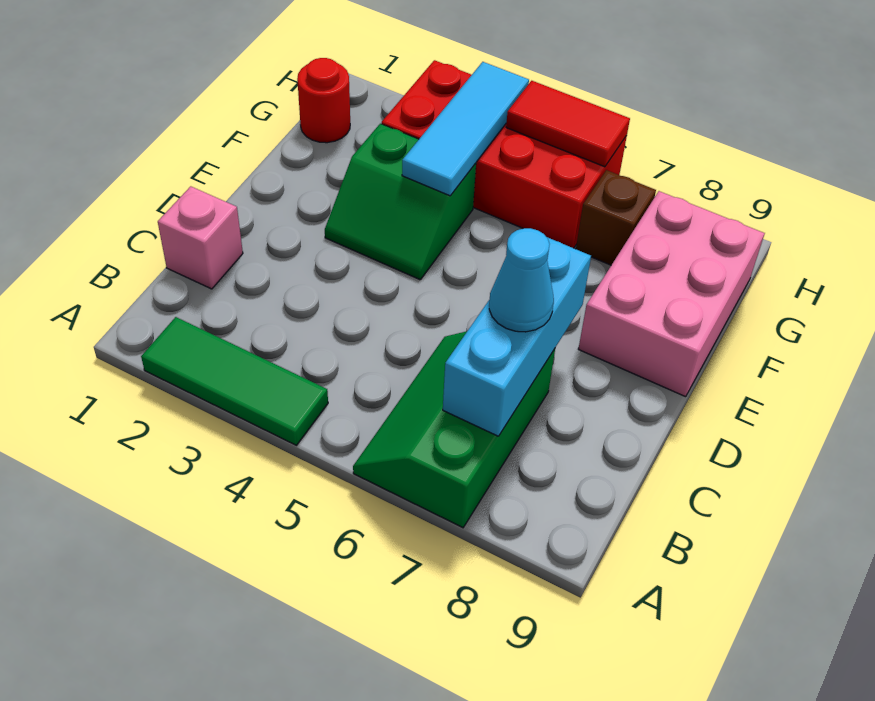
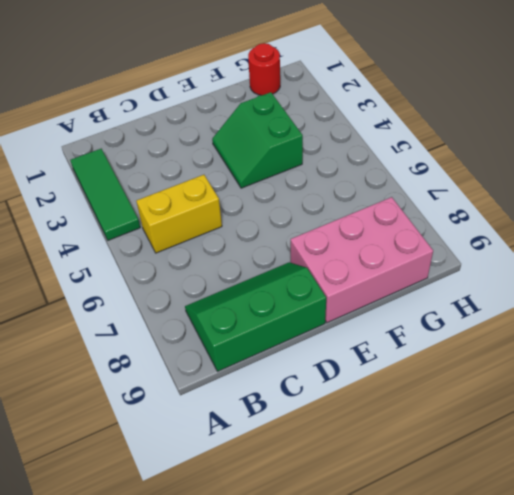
yellow 1x2 brick [137,175,222,253] -> none
green 2x3 slope [185,262,326,371] -> green 2x3 slope moved to [353,331,555,528]
none -> pink 1x1 brick [158,186,243,289]
none -> red 2x4 brick [382,60,627,248]
none -> brown 1x1 brick [576,170,656,265]

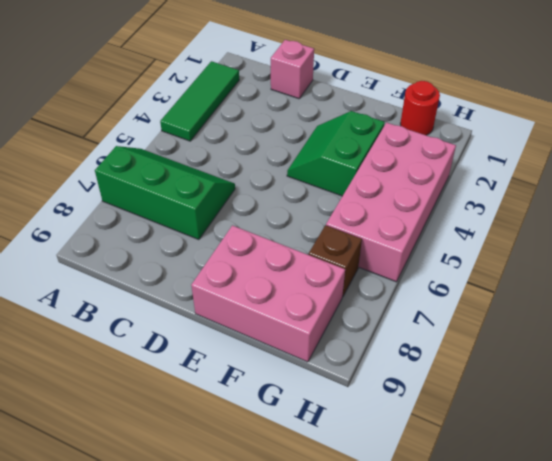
pink 2x4 brick [326,123,456,282] -> red 2x4 brick [382,60,627,248]
none -> cyan 1x3 brick [443,237,591,436]
none -> cyan 1x3 tile [402,62,529,196]
none -> red 1x2 tile [506,81,630,167]

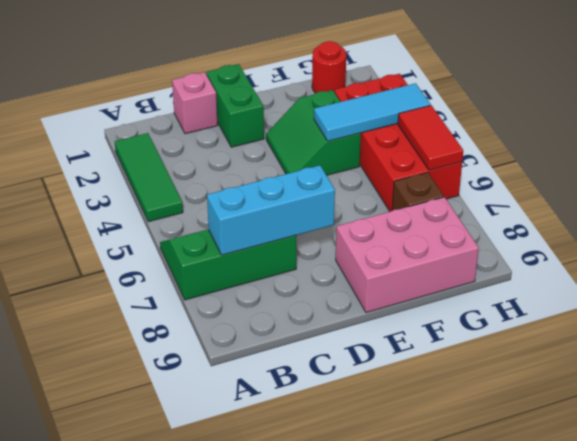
green 1x2 brick [207,64,264,147] -> none
none -> cyan 1x1 cone [489,228,554,332]

